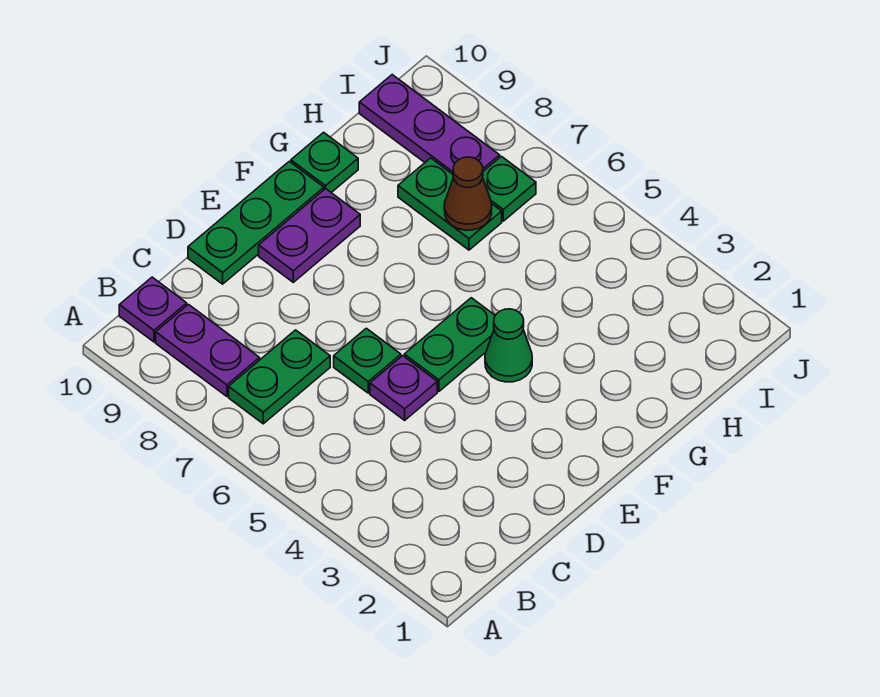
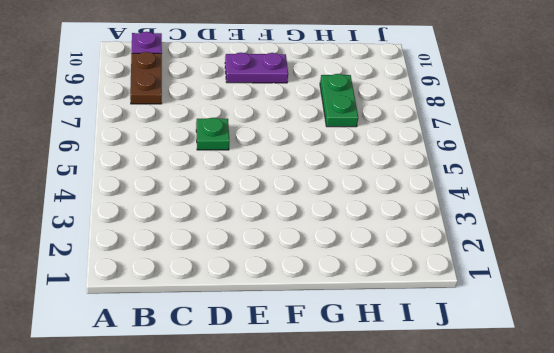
brown 1x2 plate [130,52,162,104] -> purple 1x2 plate [156,304,260,396]
none -> green 1x2 plate [229,330,330,424]
none -> purple 1x1 plate [370,356,437,420]
none -> green 1x3 plate [188,161,324,284]

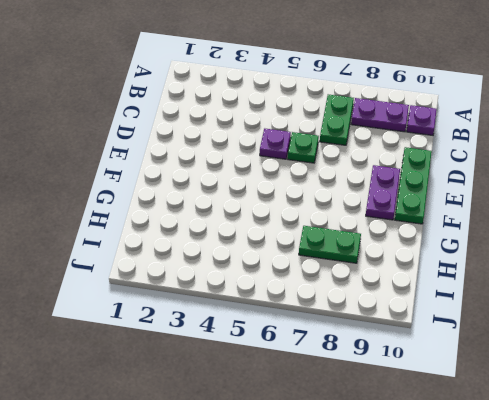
none -> green 1x2 plate [404,298,495,391]
none -> green 1x1 cone [485,309,532,382]
none -> green 1x1 plate [291,132,358,193]

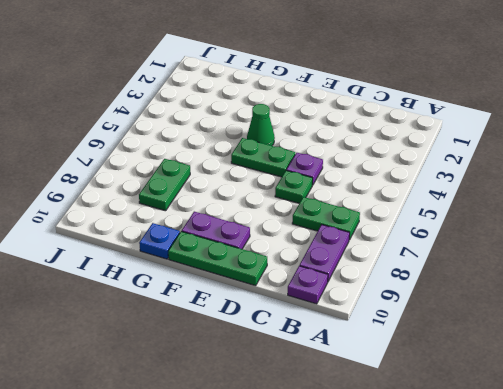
blue 1x1 plate [139,223,180,259] -> green 1x1 plate [291,132,358,193]
none -> green 1x1 plate [483,156,536,221]
none -> purple 1x3 plate [359,75,500,174]
none -> brown 1x1 cone [444,157,492,230]

